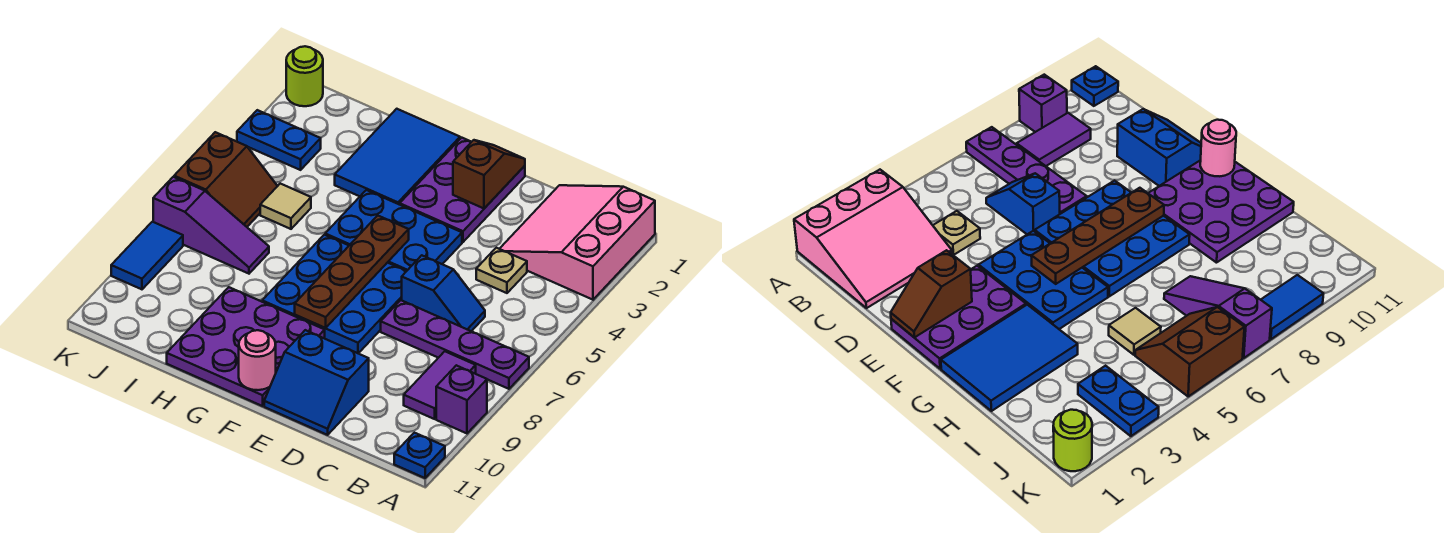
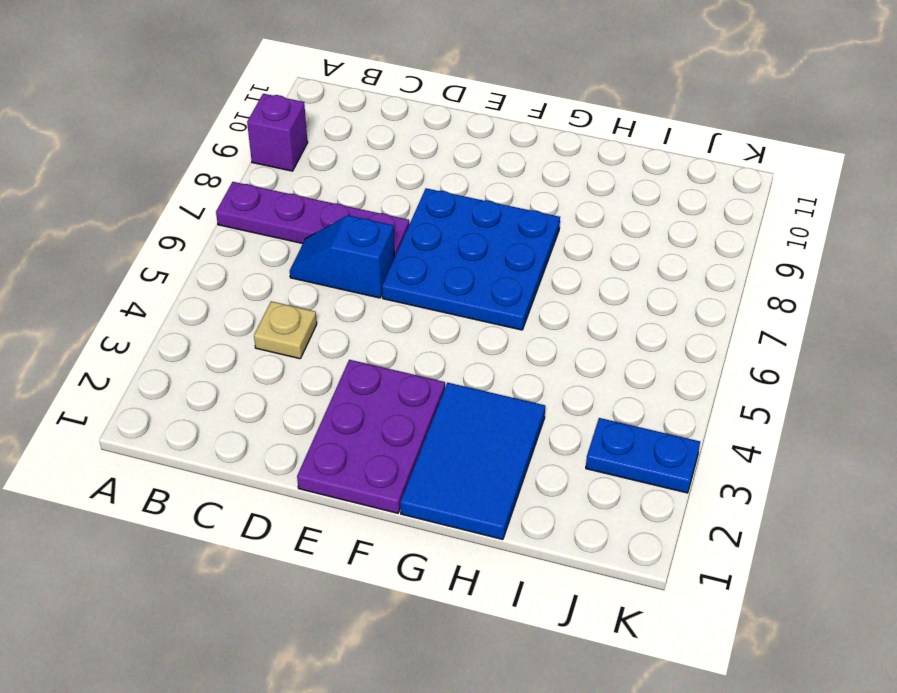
none -> pink 3x3 slope [500,185,655,300]
none -> blue 1x1 plate [394,433,445,478]
none -> purple 1x2 tile [404,351,476,419]

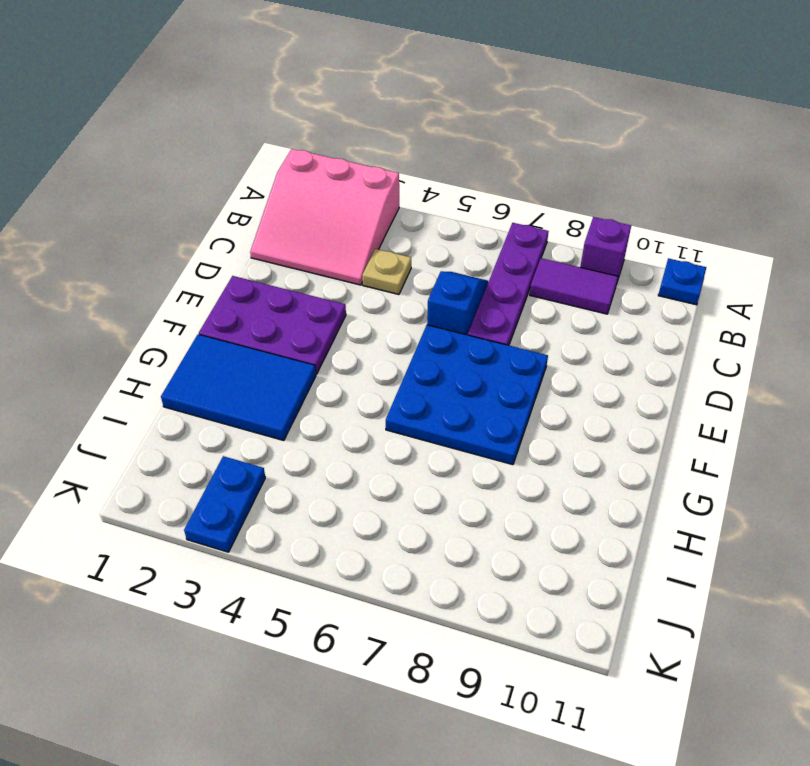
none -> blue 2x2 slope [264,330,369,435]
none -> blue 2x3 plate [325,190,462,271]
none -> purple 3x3 plate [167,287,325,406]

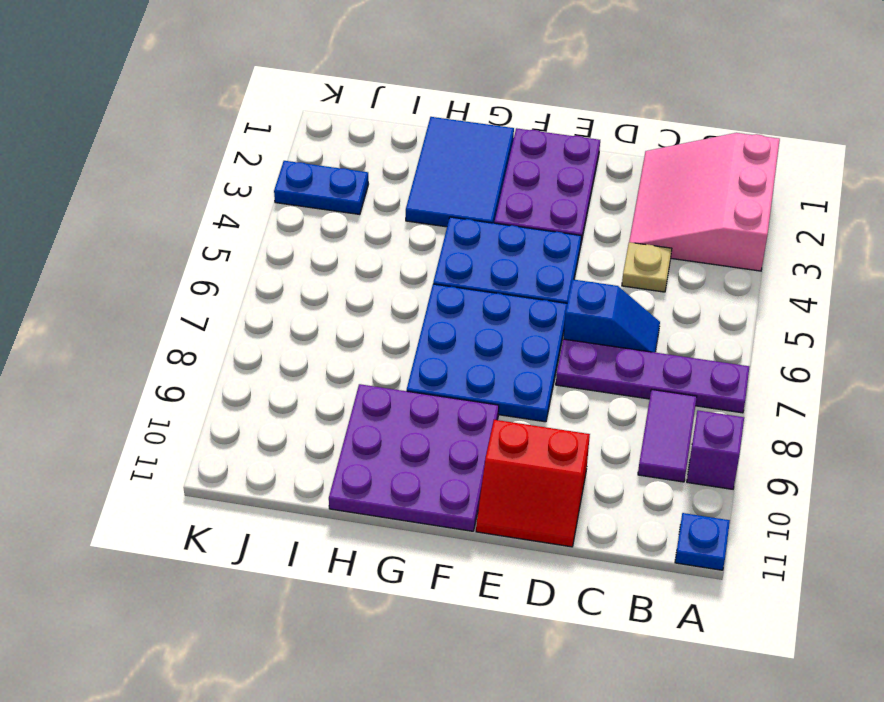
red 2x2 slope [476,420,590,547] -> blue 2x2 slope [264,330,369,435]
none -> tan 1x1 tile [260,184,311,229]
none -> purple 1x3 slope [153,177,269,274]
none -> brown 2x2 slope [174,132,277,227]

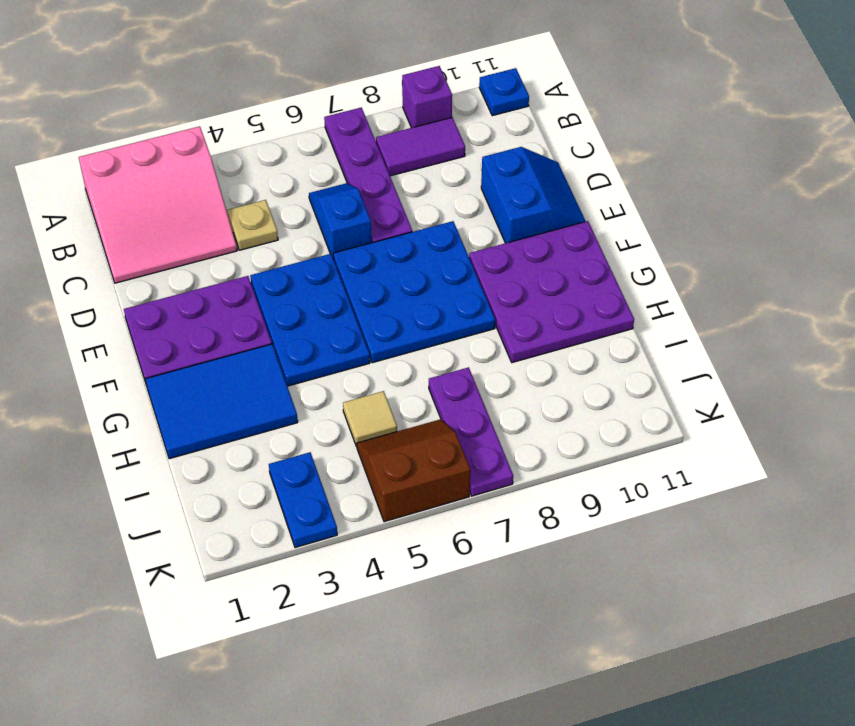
purple 1x3 plate [429,367,513,496] -> purple 1x3 slope [153,177,269,274]
none -> lime 1x1 round brick [286,46,323,106]
none -> blue 1x2 tile [111,222,183,289]
none -> brown 1x2 slope [453,140,525,208]

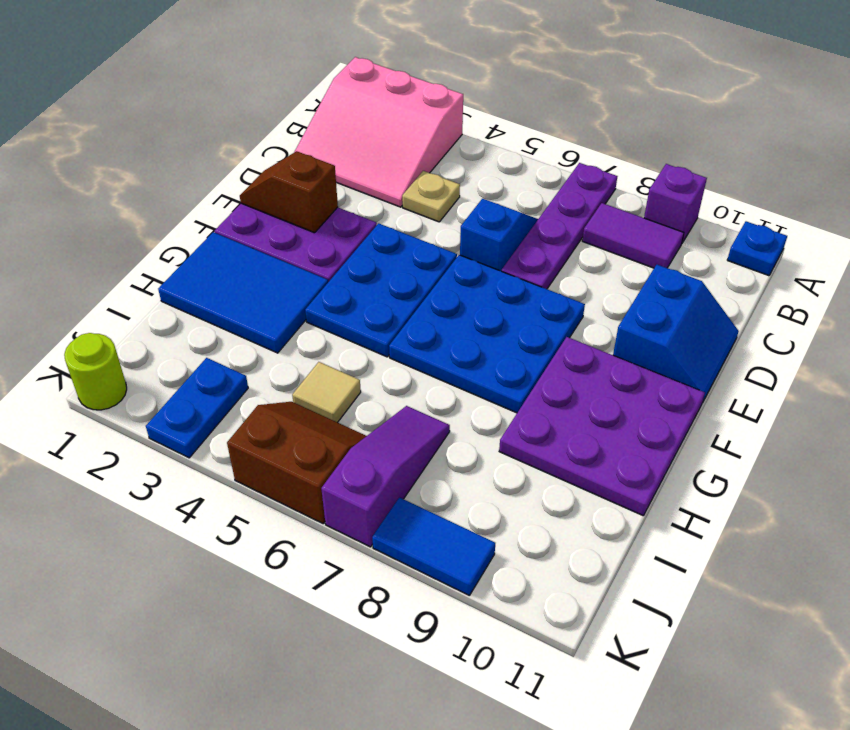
none -> brown 1x4 plate [295,216,409,328]
none -> pink 1x1 round brick [239,330,276,390]

